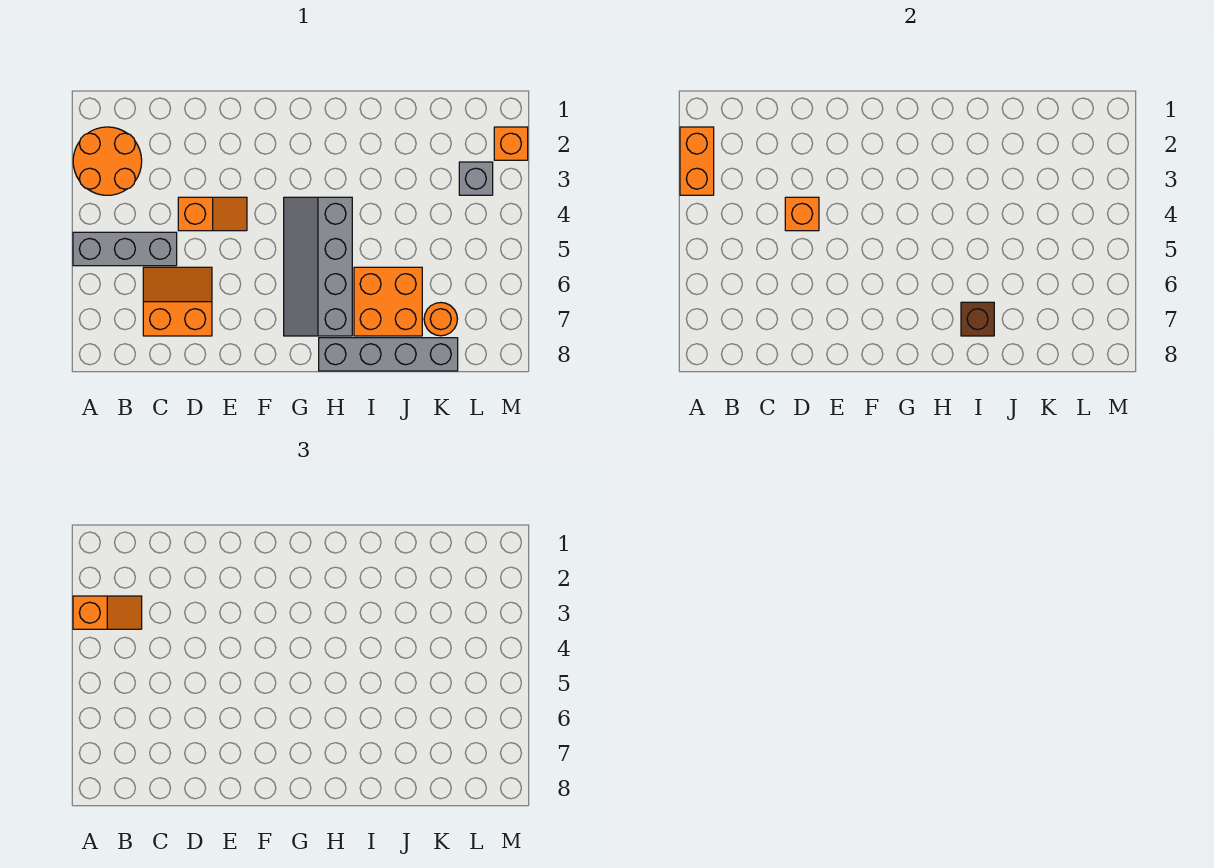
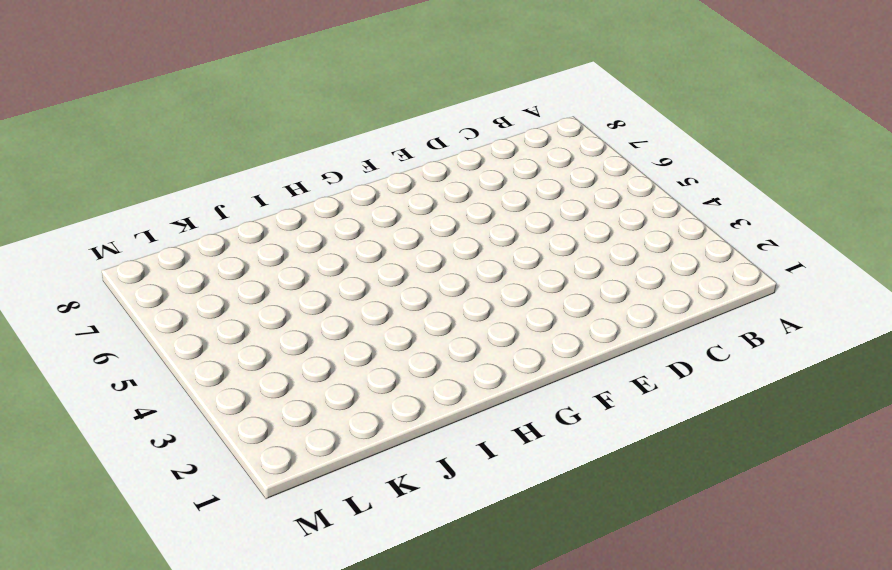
none -> orange 2x2 round brick [73,127,142,195]
none -> grey 1x3 brick [73,232,177,266]
none -> orange 2x2 slope [143,267,212,336]

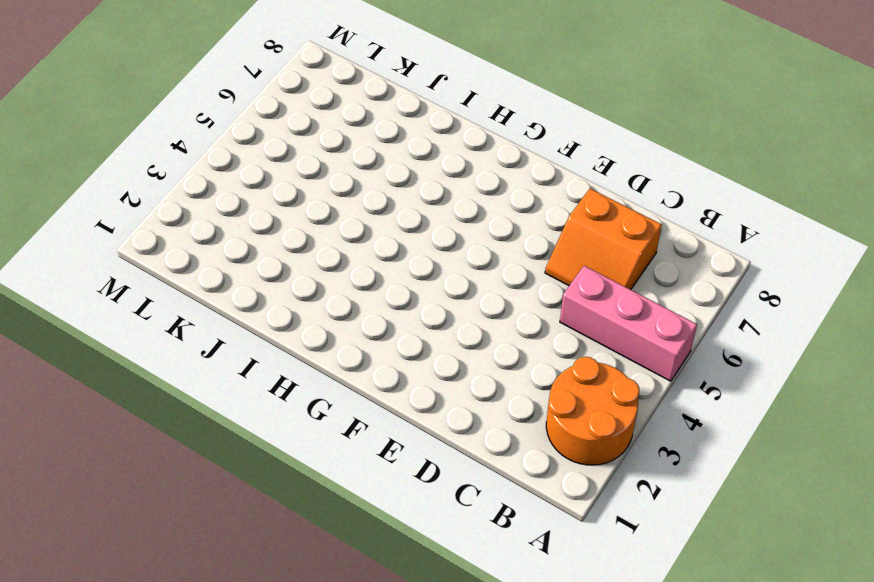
pink 1x3 brick [560,266,697,381] -> grey 1x3 brick [73,232,177,266]
none -> orange 1x2 slope [178,197,247,231]
none -> grey 2x4 slope [284,197,352,336]
none -> grey 1x4 brick [319,338,458,371]

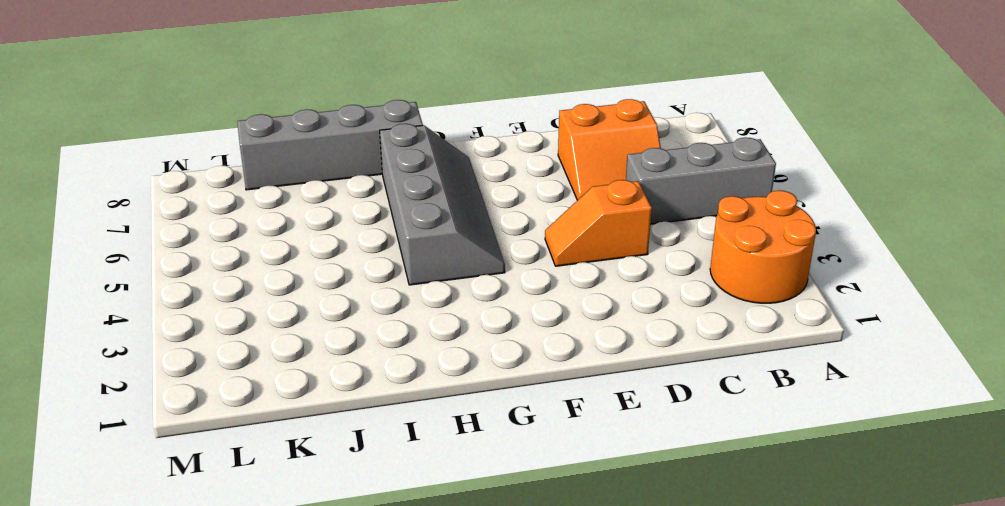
none -> orange 2x2 brick [354,267,422,336]
none -> orange 1x1 round brick [424,303,457,336]
none -> grey 1x1 brick [459,162,493,195]

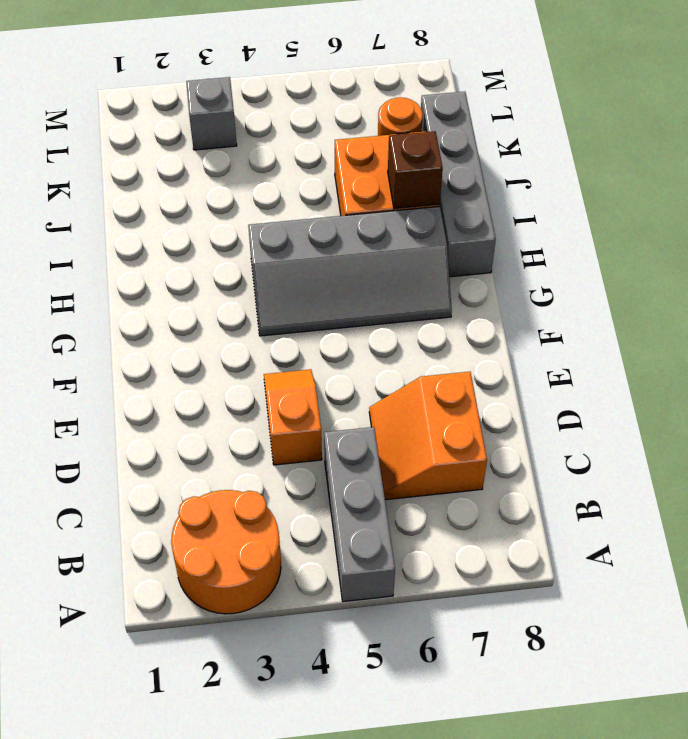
none -> orange 1x1 brick [494,127,528,160]
none -> orange 1x2 brick [680,127,714,195]
none -> orange 1x1 brick [785,197,819,231]

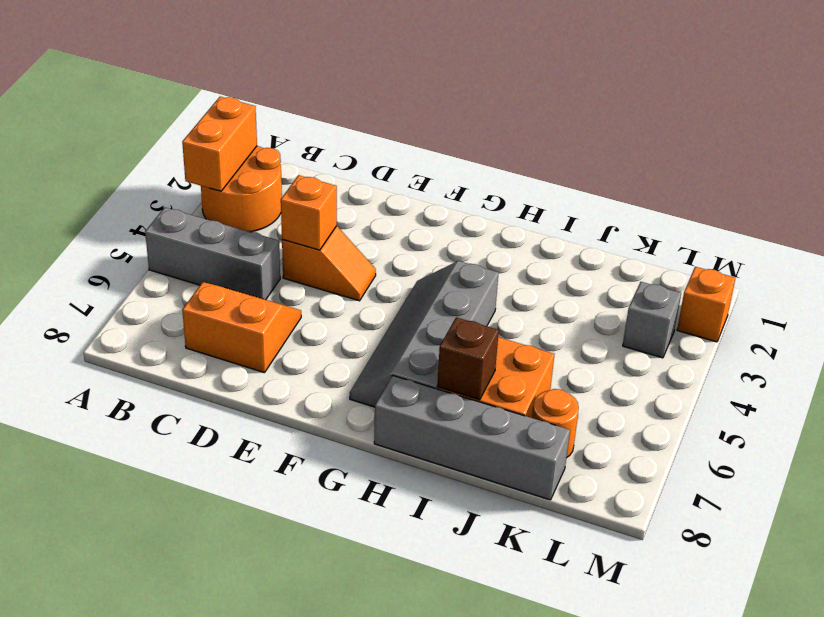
none -> orange 1x2 slope [73,596,142,629]

